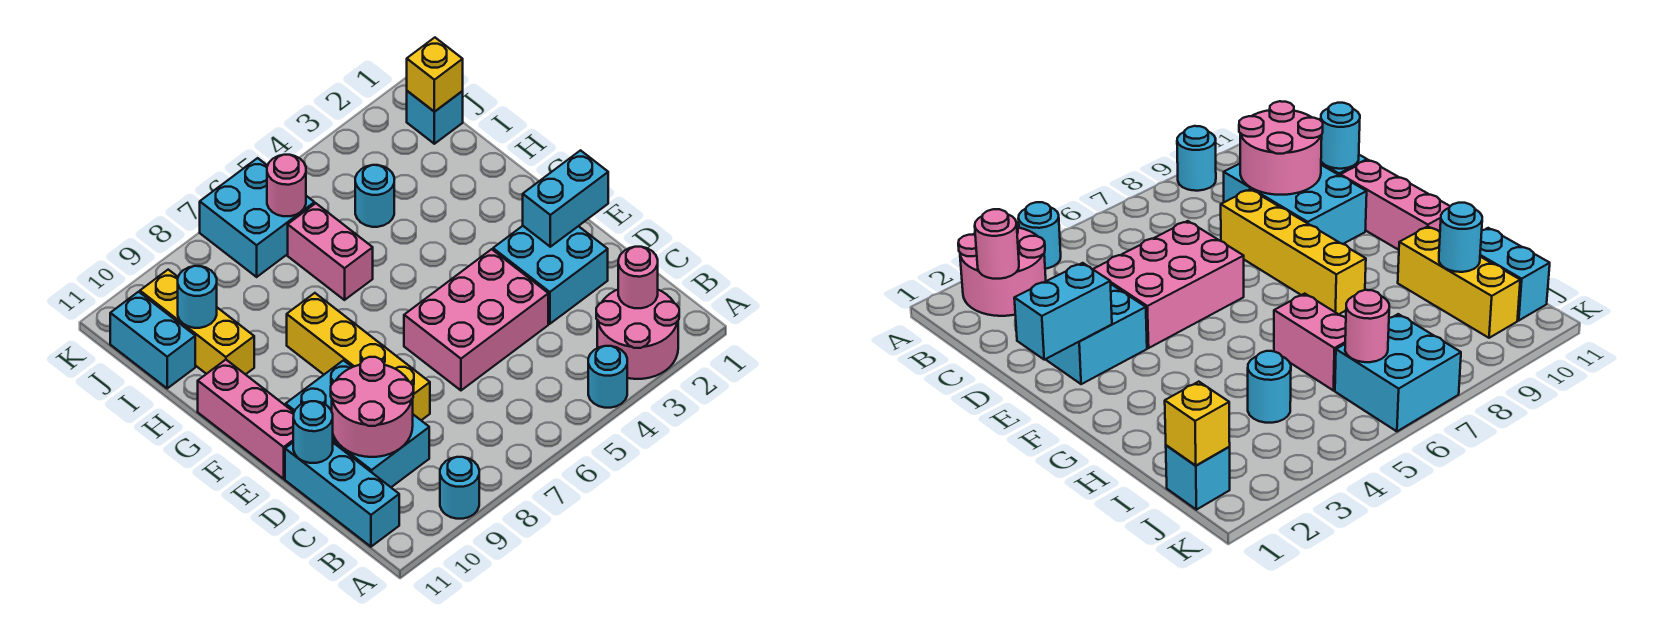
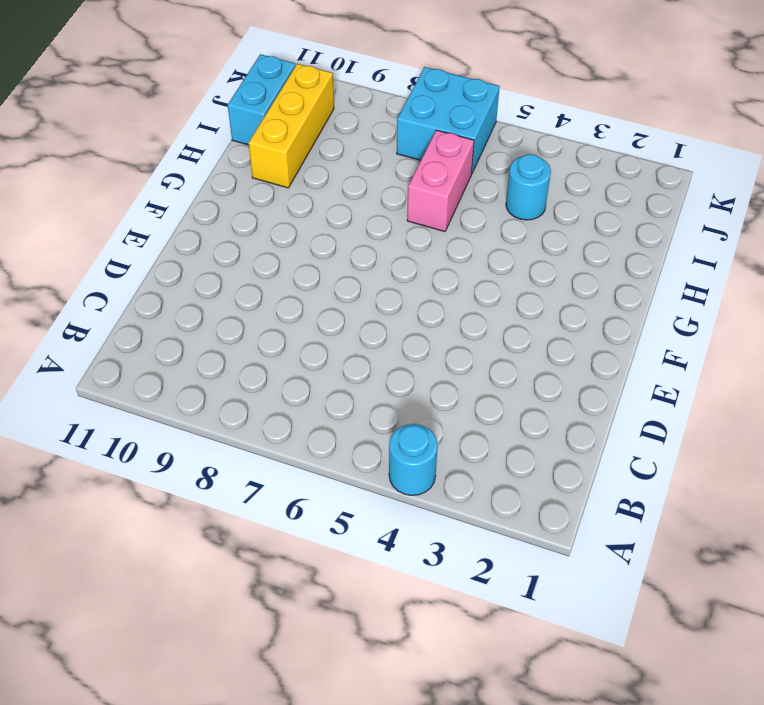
none -> pink 2x2 round brick [596,290,679,379]
none -> cyan 1x1 round brick [440,457,479,519]
none -> cyan 1x3 brick [285,443,399,547]

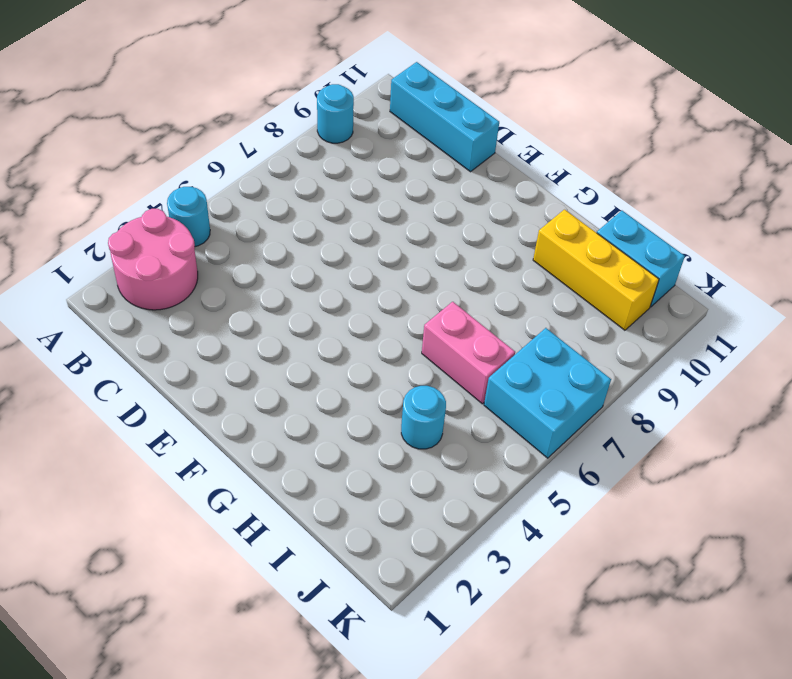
none -> cyan 2x3 brick [286,360,429,487]
none -> cyan 2x2 brick [493,226,608,324]
none -> pink 2x3 brick [404,249,548,390]

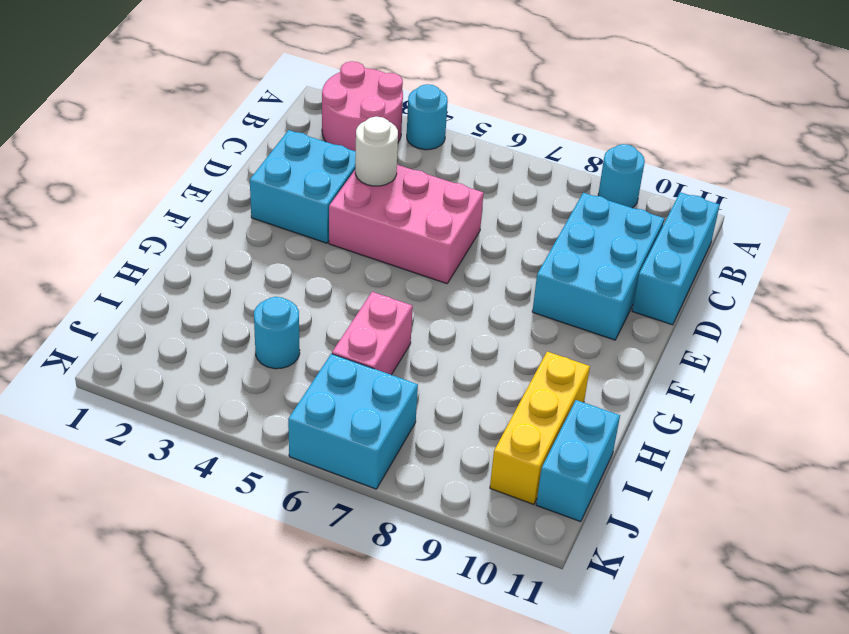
white 1x1 round brick [355,117,398,186] -> none
none -> yellow 1x4 brick [287,293,430,420]
none -> pink 1x3 brick [198,360,294,479]
none -> cyan 1x1 brick [407,91,463,144]

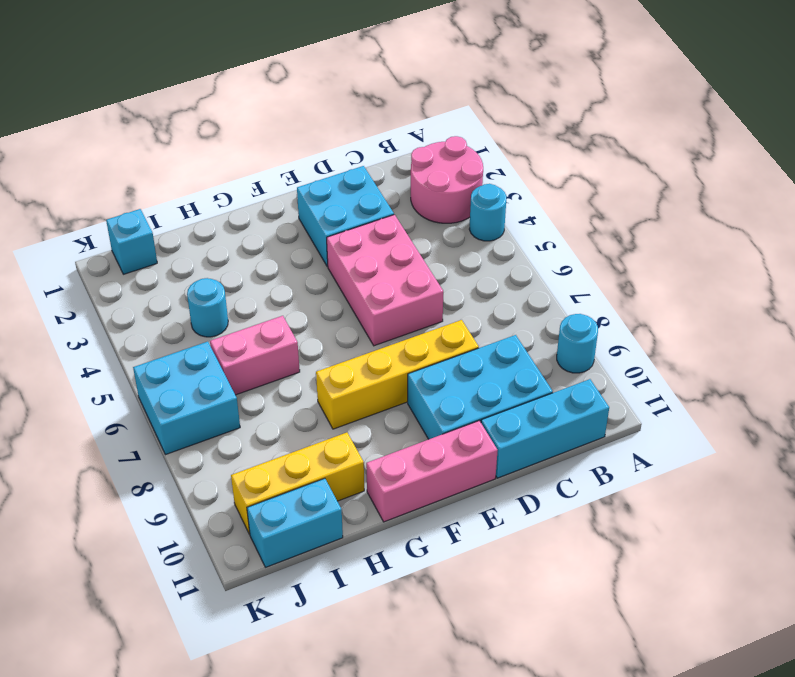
none -> pink 1x1 round brick [618,247,658,308]
none -> pink 2x2 round brick [331,357,414,457]
none -> cyan 1x1 round brick [293,401,333,463]

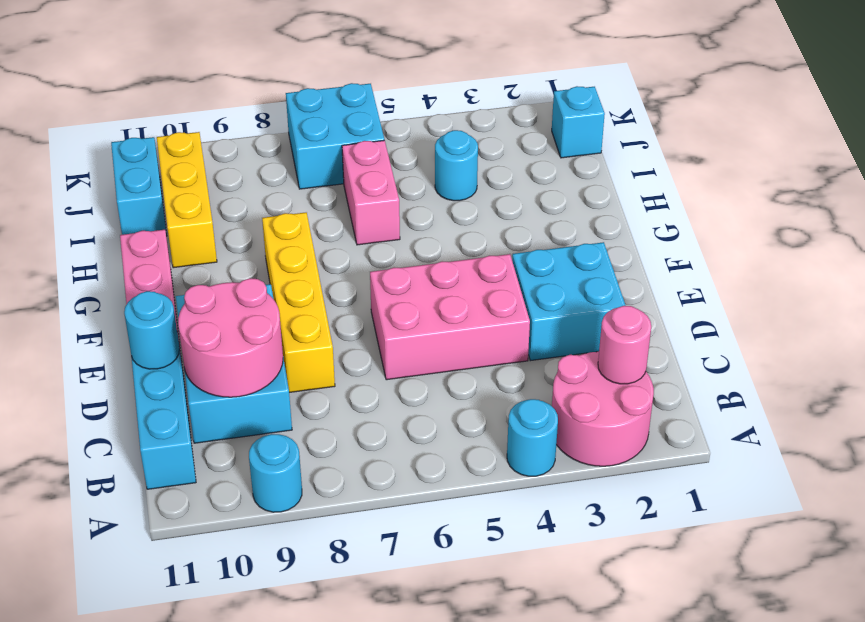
none -> cyan 1x2 brick [523,150,608,247]
none -> cyan 1x1 round brick [178,266,217,328]
none -> yellow 1x1 brick [407,38,463,112]

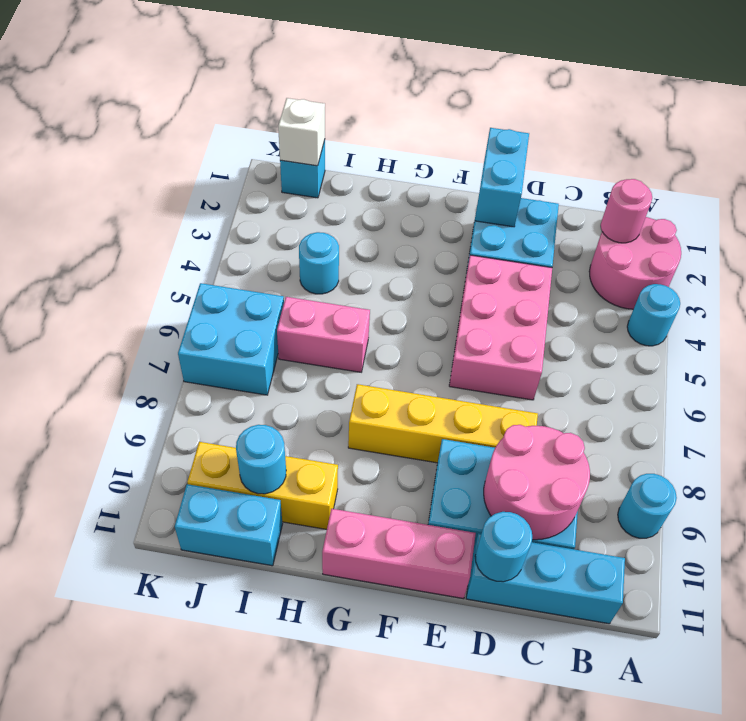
white 1x1 brick [278,98,325,166] -> yellow 1x1 brick [407,38,463,112]
none -> pink 1x1 round brick [267,155,306,216]

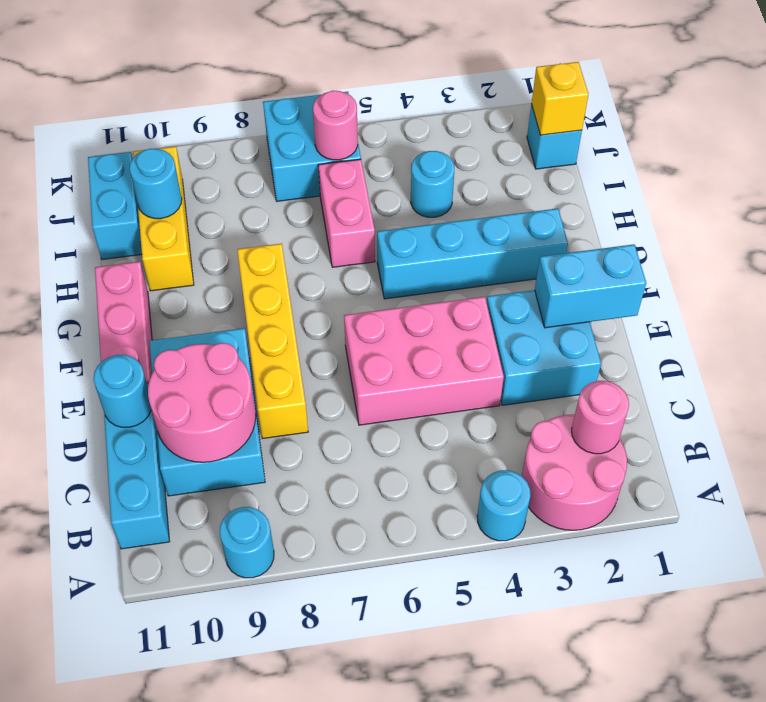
cyan 1x4 brick [377,208,568,299] -> none

